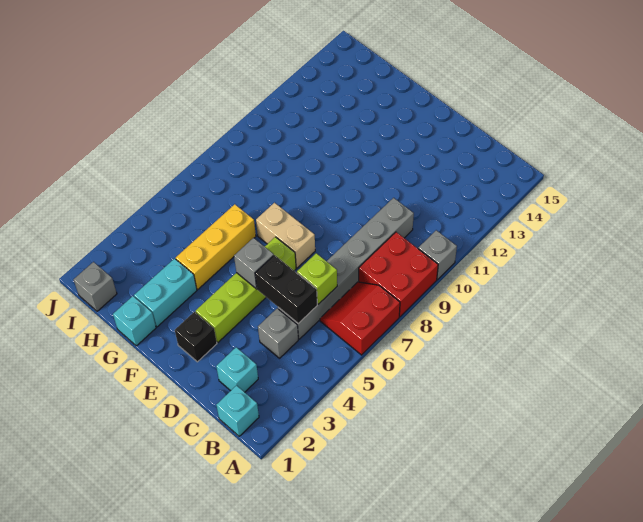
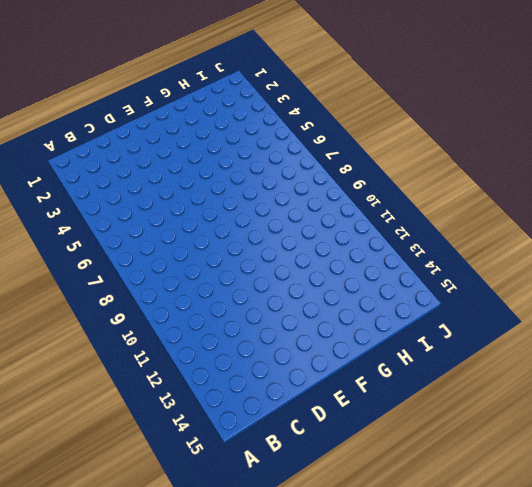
none -> red 2x2 slope [320,282,400,355]
none -> red 2x2 brick [359,232,438,317]
none -> grey 1x1 brick [418,230,457,280]

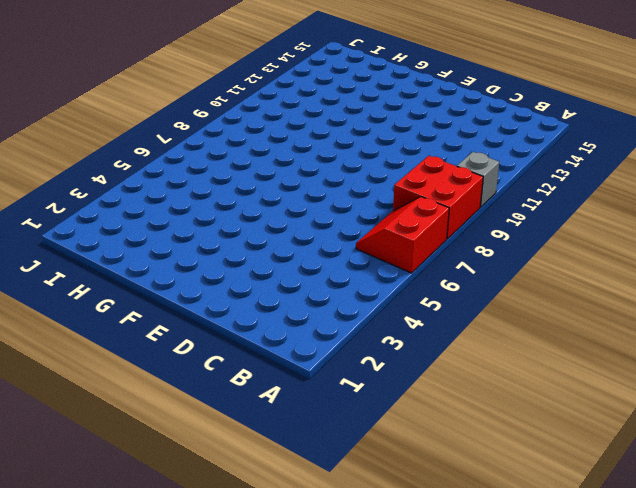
none -> cyan 1x1 brick [216,385,259,436]
none -> cyan 1x1 brick [216,347,258,392]
none -> grey 1x1 brick [258,308,298,358]

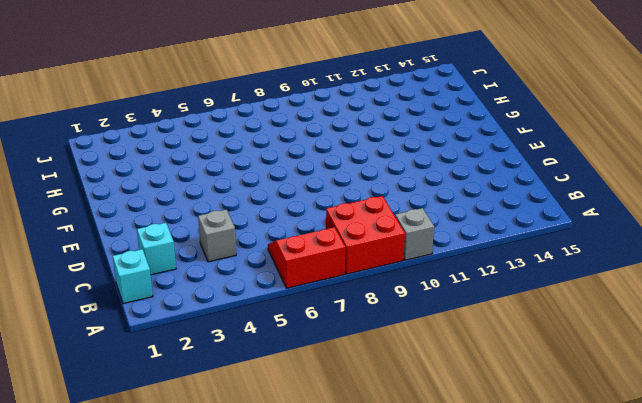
none -> grey 1x6 brick [278,198,414,339]
none -> black 1x1 brick [175,312,217,362]
none -> lime 1x4 brick [196,237,296,342]

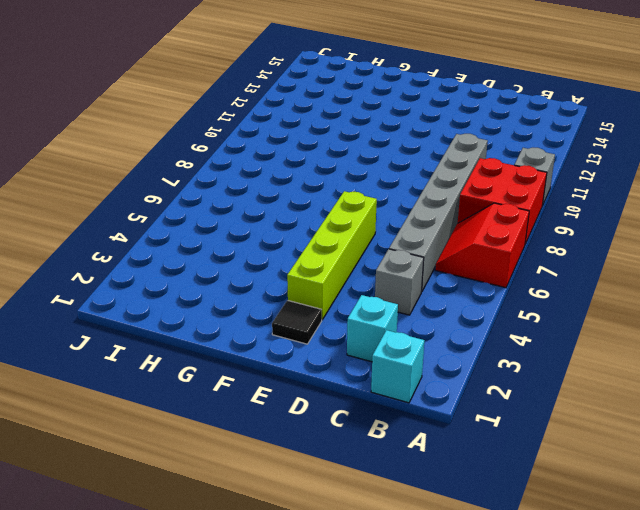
black 1x1 tile [272,300,322,344] -> black 1x1 brick [175,312,217,362]
none -> tan 1x2 brick [256,203,315,268]
none -> cyan 1x1 brick [113,296,156,346]
none -> cyan 1x2 brick [134,259,197,327]

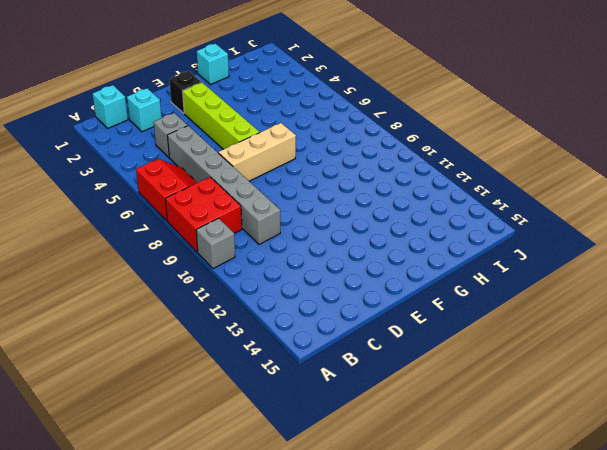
tan 1x3 brick [218,123,296,181] -> tan 1x2 brick [256,203,315,268]
none -> cyan 1x2 brick [134,259,197,327]
none -> yellow 1x3 brick [176,204,256,289]
none -> grey 1x1 brick [73,262,117,311]

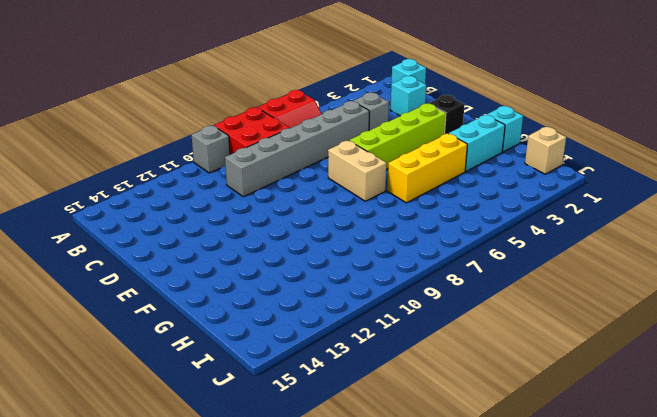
tan 1x1 brick [525,127,566,174] -> grey 1x1 brick [73,262,117,311]
none -> black 1x2 brick [255,255,317,324]
none -> lime 1x1 brick [297,253,337,304]
none -> grey 1x1 brick [234,238,274,288]

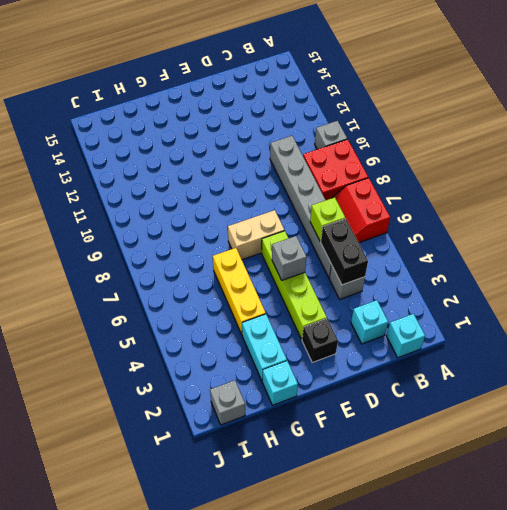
black 1x2 brick [321,218,368,285] -> black 1x2 brick turned to [255,255,317,324]

